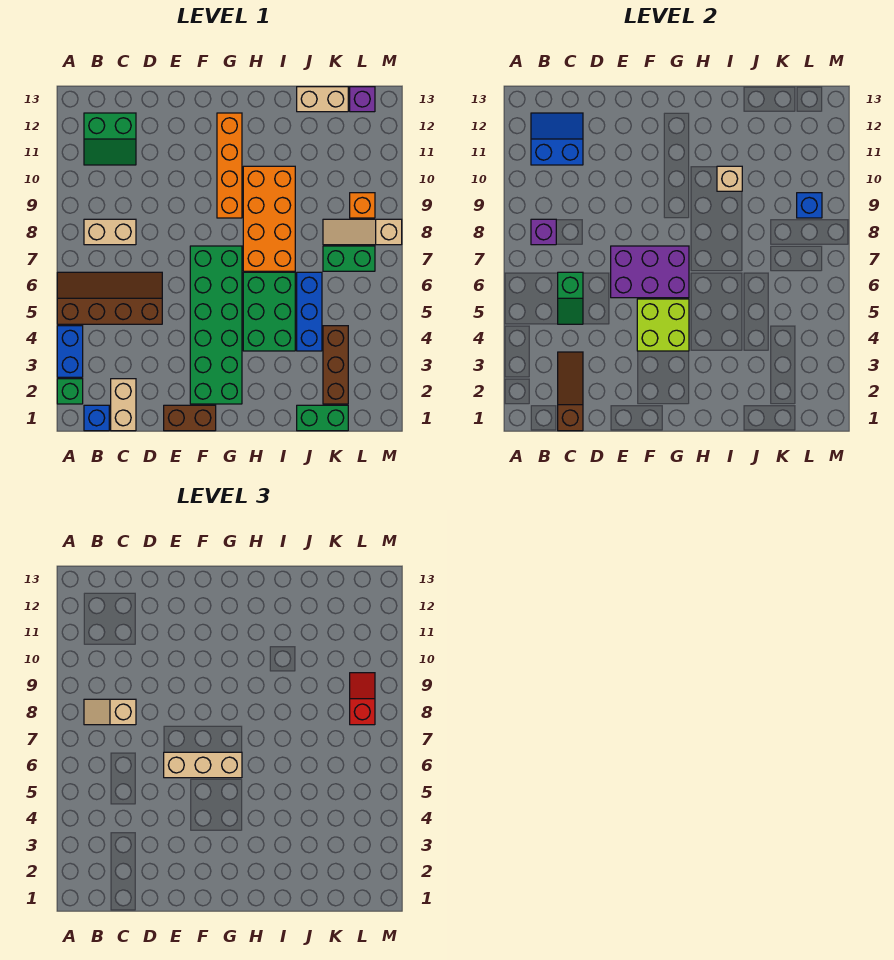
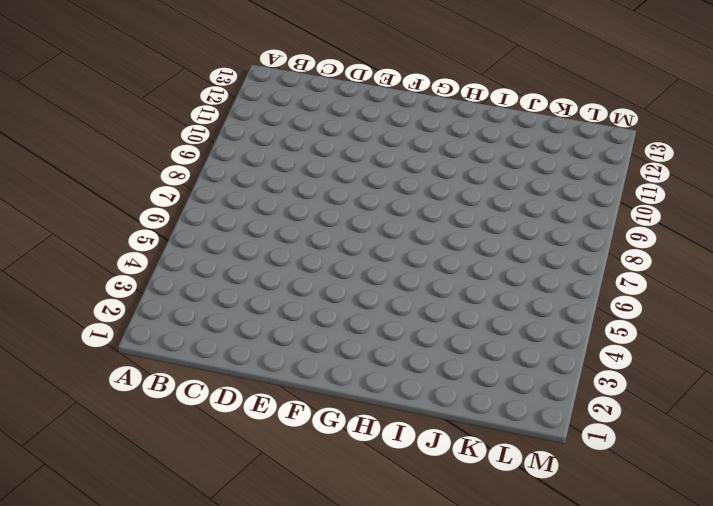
none -> green 1x1 brick [57,379,83,404]
none -> blue 1x2 brick [57,326,83,377]
none -> brown 2x4 slope [57,272,162,324]
none -> blue 1x1 brick [84,405,109,431]

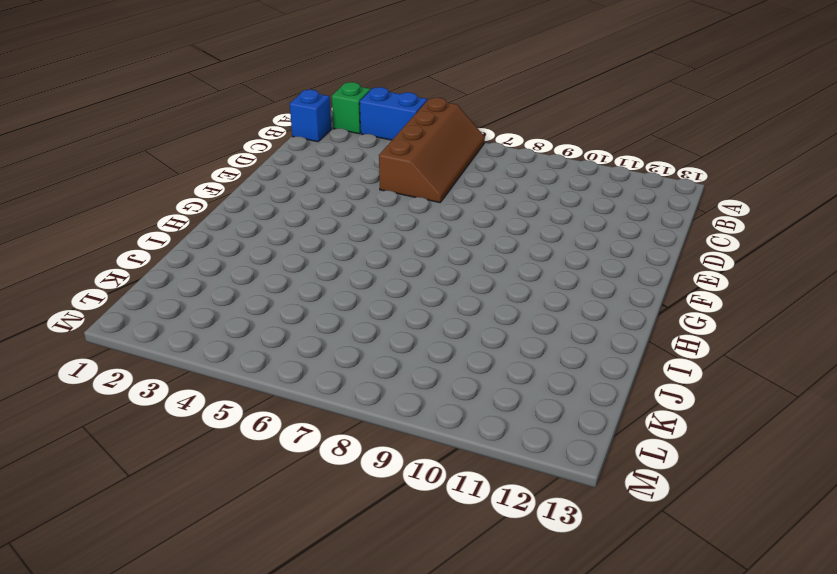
none -> tan 1x2 brick [84,219,136,245]
none -> green 2x2 slope [84,113,136,165]
none -> tan 1x2 brick [111,379,136,431]
none -> brown 1x2 brick [164,405,216,431]

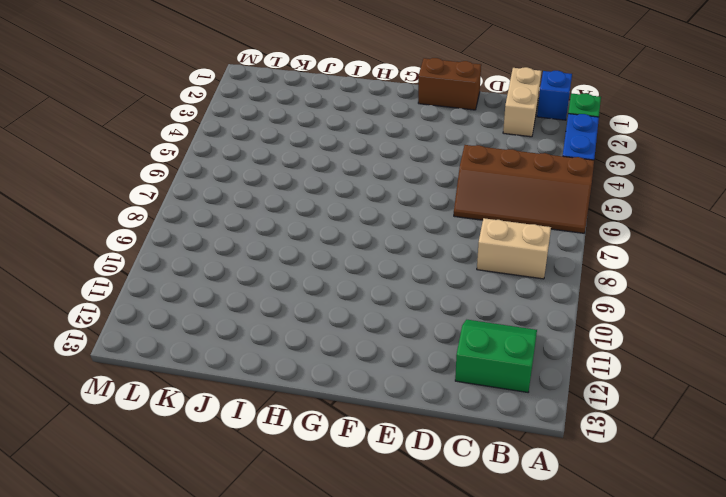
none -> green 2x6 brick [190,246,242,404]
none -> orange 1x4 brick [217,113,242,218]
none -> green 2x3 brick [243,272,295,351]
none -> orange 2x4 brick [243,166,295,271]

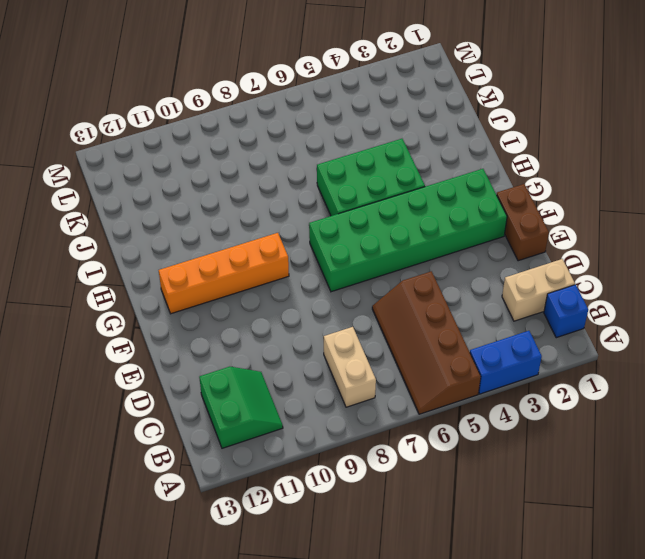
none -> green 1x1 brick [57,379,83,404]
none -> orange 2x4 brick [243,166,295,271]
none -> green 1x2 brick [297,405,348,431]
none -> blue 1x3 brick [297,272,322,351]

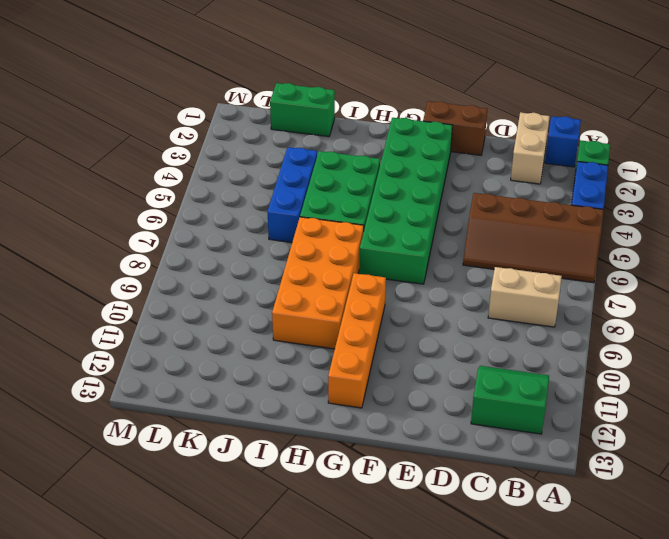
none -> tan 1x2 brick [297,87,348,112]
none -> brown 1x3 brick [323,326,348,404]
none -> green 1x2 brick [323,246,375,271]
none -> tan 1x3 slope [323,219,402,245]

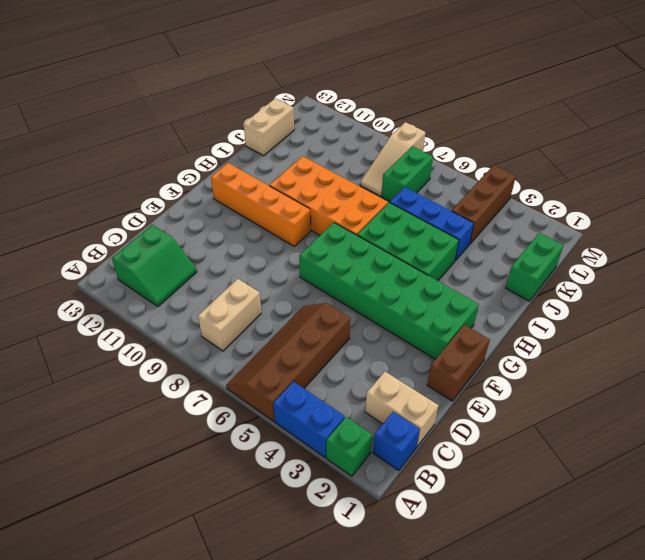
brown 1x3 brick [452,165,516,244] -> brown 1x3 brick turned to [323,326,348,404]
none -> orange 1x1 brick [350,193,375,218]
none -> purple 1x1 brick [350,87,375,112]
none -> purple 1x1 brick [531,219,556,245]
none -> blue 2x2 slope [531,113,583,165]

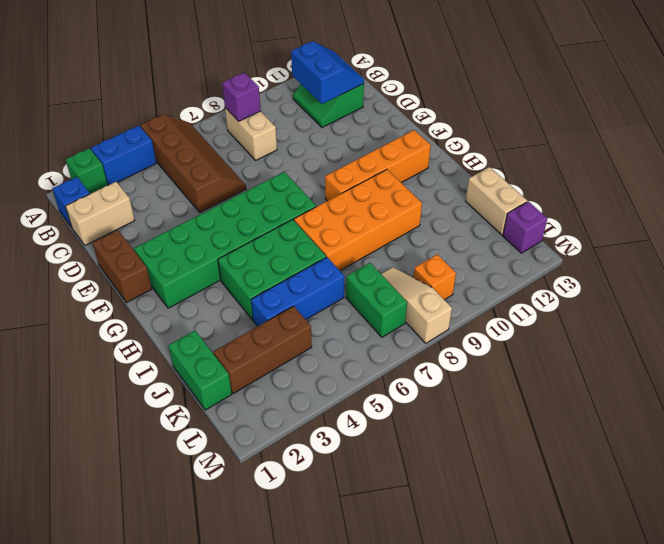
none -> brown 1x3 slope [558,352,583,431]
none -> green 1x2 slope [558,272,583,324]
none -> purple 2x3 brick [611,246,689,298]
none -> lime 2x2 brick [637,299,689,351]

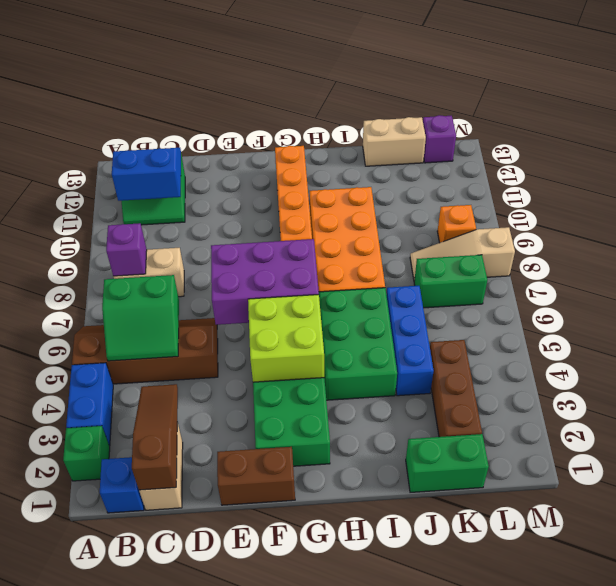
green 2x2 slope [102,275,179,361] -> green 1x2 slope [558,272,583,324]
none -> tan 1x1 brick [717,166,742,191]
none -> blue 1x1 brick [797,193,822,218]
none -> tan 1x2 slope [84,699,136,725]
none -> tan 1x3 brick [164,752,242,778]

